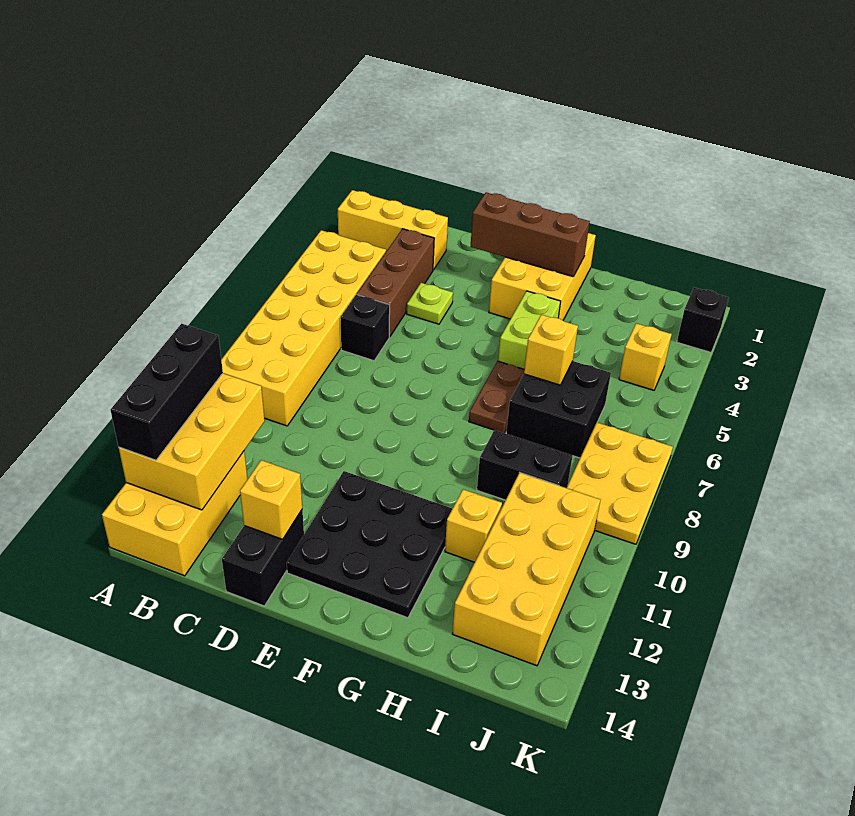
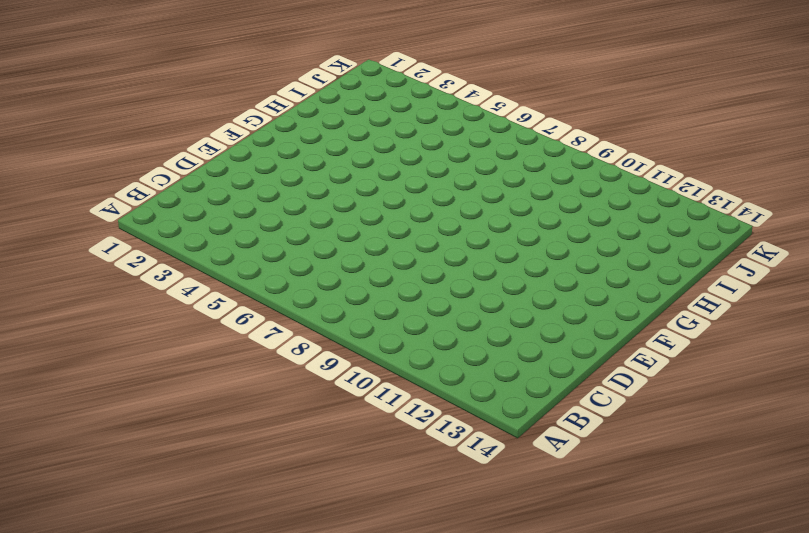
none -> yellow 1x3 brick [338,190,448,270]
none -> yellow 2x6 brick [221,230,386,426]
none -> yellow 2x3 brick [102,451,248,576]

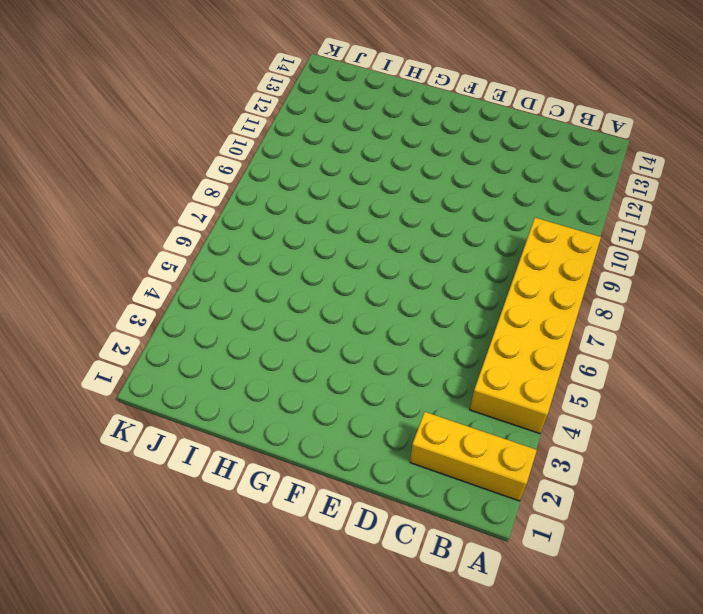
none -> yellow 2x3 brick [102,451,248,576]
none -> brown 1x3 brick [357,229,434,337]
none -> black 1x1 brick [341,295,390,361]

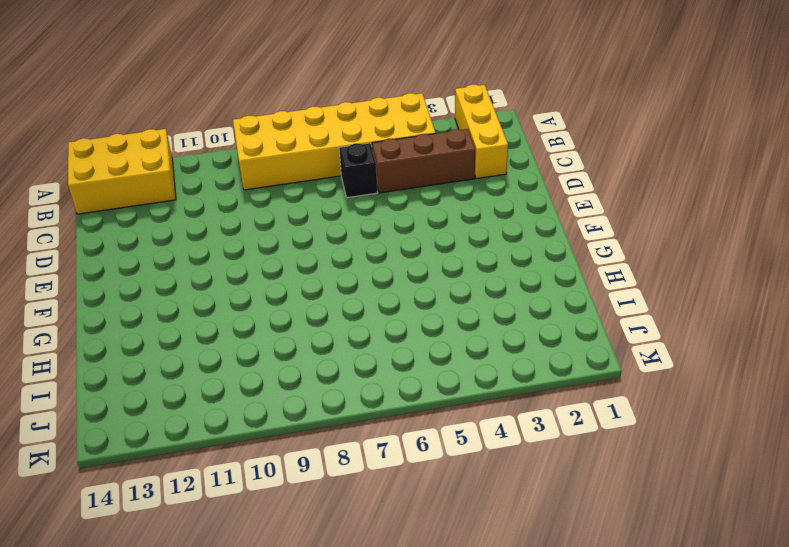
none -> lime 1x1 plate [407,283,453,324]
none -> black 1x2 brick [222,510,304,606]
none -> black 3x3 plate [287,471,452,618]

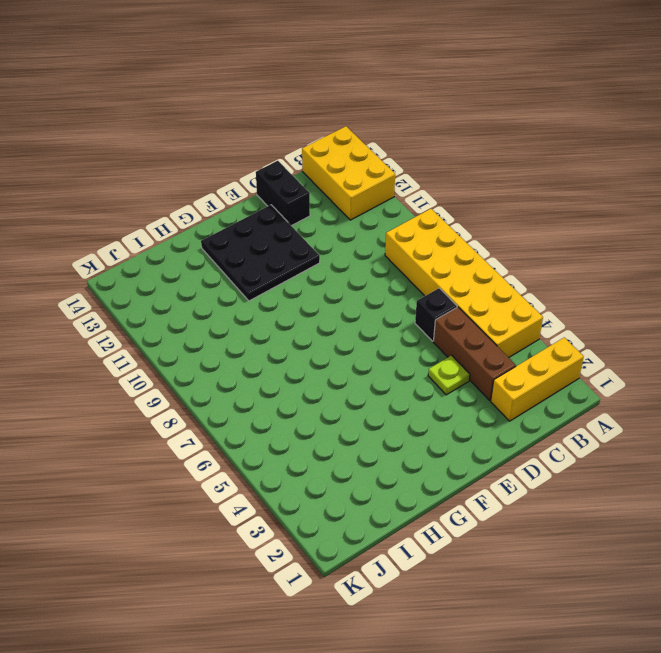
none -> yellow 2x3 brick [489,233,596,320]
none -> lime 1x2 brick [498,291,561,369]
none -> brown 1x2 plate [469,361,524,433]

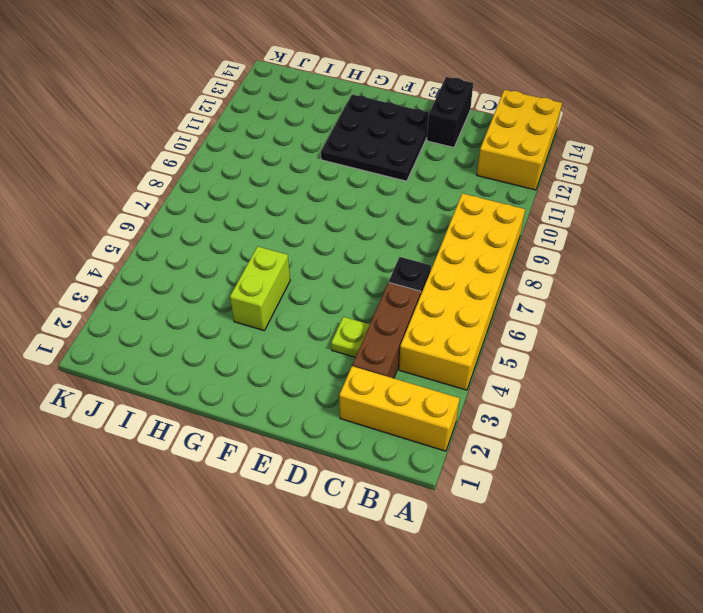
none -> yellow 2x3 brick [489,233,596,320]
none -> brown 1x2 plate [469,361,524,433]
none -> black 2x2 brick [506,361,611,458]

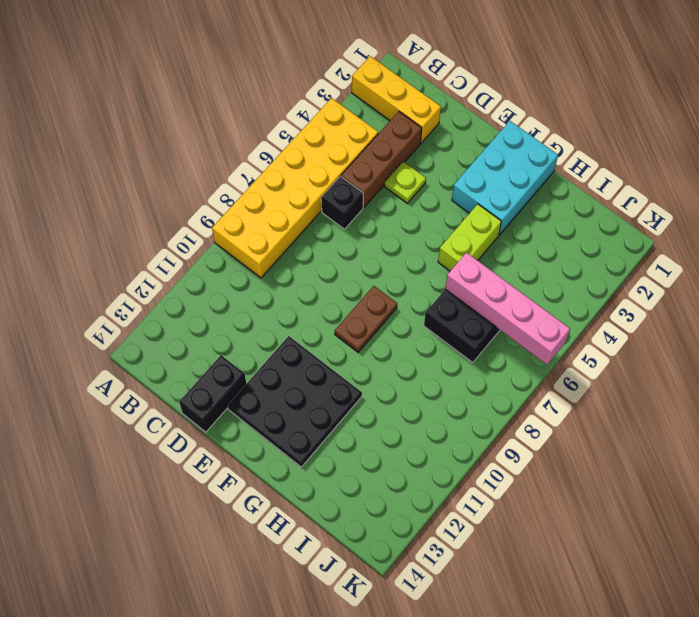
cyan 2x3 brick [452,121,558,235] -> yellow 2x3 brick [489,233,596,320]
brown 1x2 plate [335,286,397,352] -> brown 1x2 plate moved to [469,361,524,433]
pink 1x4 brick [445,252,570,364] -> yellow 1x1 brick [524,315,578,385]
none -> yellow 2x3 brick [102,451,248,576]
none -> black 1x2 brick [477,430,572,500]
none -> yellow 1x1 brick [445,489,502,562]

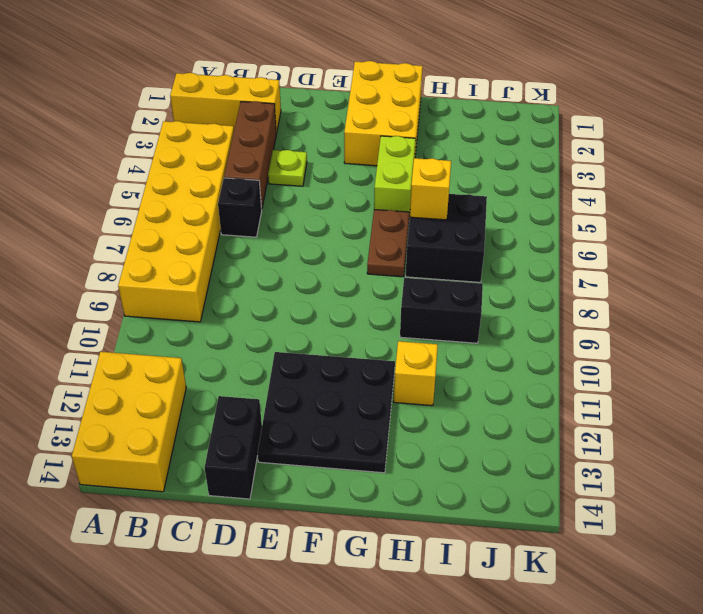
none -> yellow 2x4 brick [453,473,600,666]
none -> yellow 1x1 brick [619,323,672,390]
none -> yellow 2x3 plate [567,422,673,544]

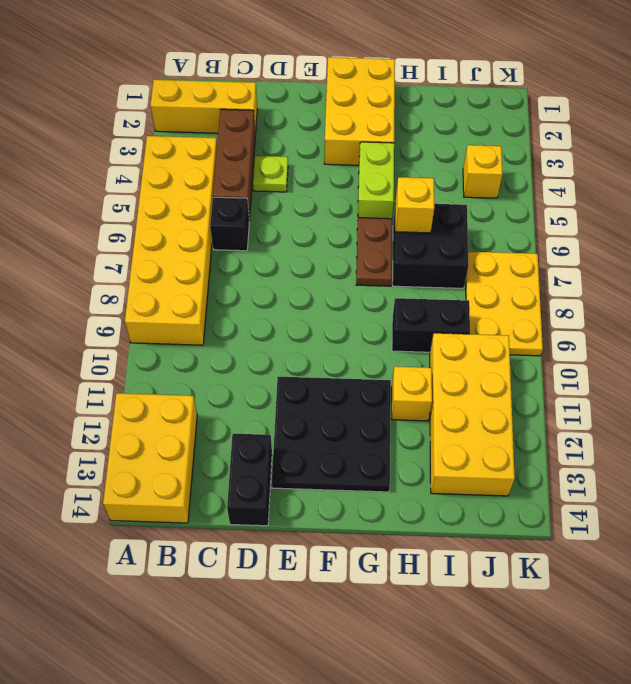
none -> black 1x1 brick [677,288,729,352]
none -> yellow 2x3 brick [119,373,265,510]
none -> yellow 1x1 brick [240,460,302,539]

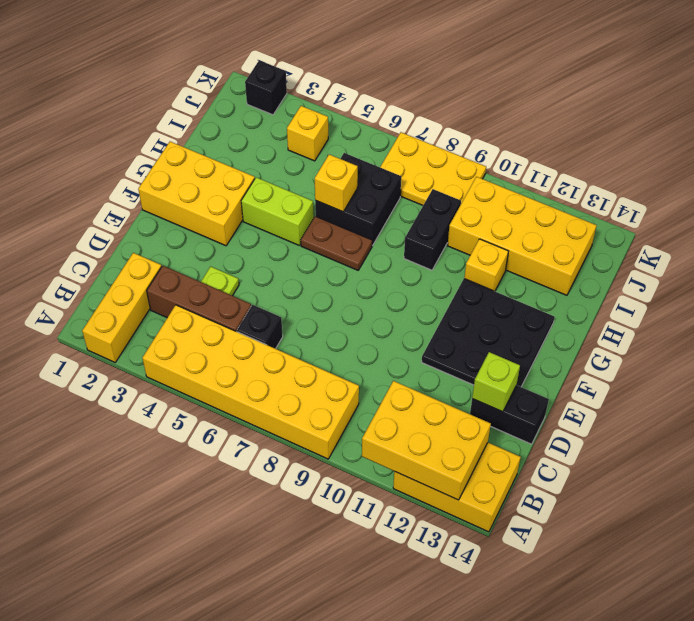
lime 1x1 brick [472,352,520,412] -> yellow 1x1 brick [240,460,302,539]
none -> brown 1x3 brick [471,192,590,277]
none -> black 1x3 brick [111,324,223,460]

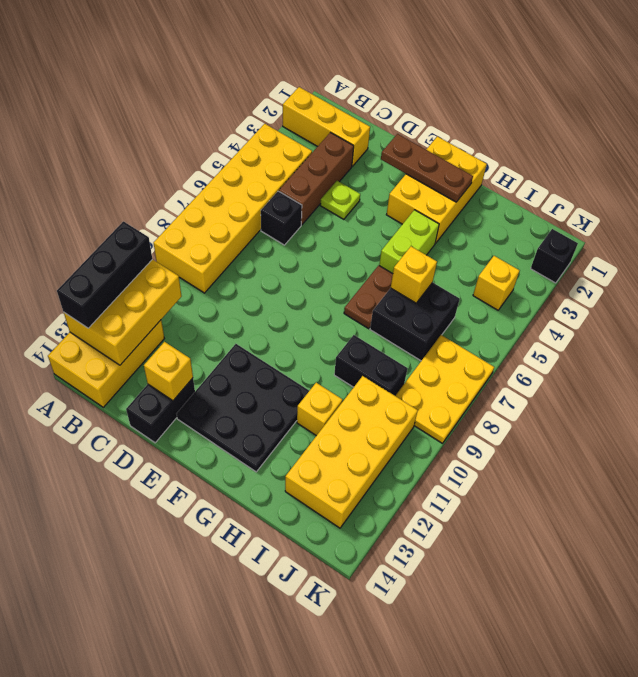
brown 1x3 plate [381,134,473,202] -> brown 1x3 brick [471,192,590,277]

